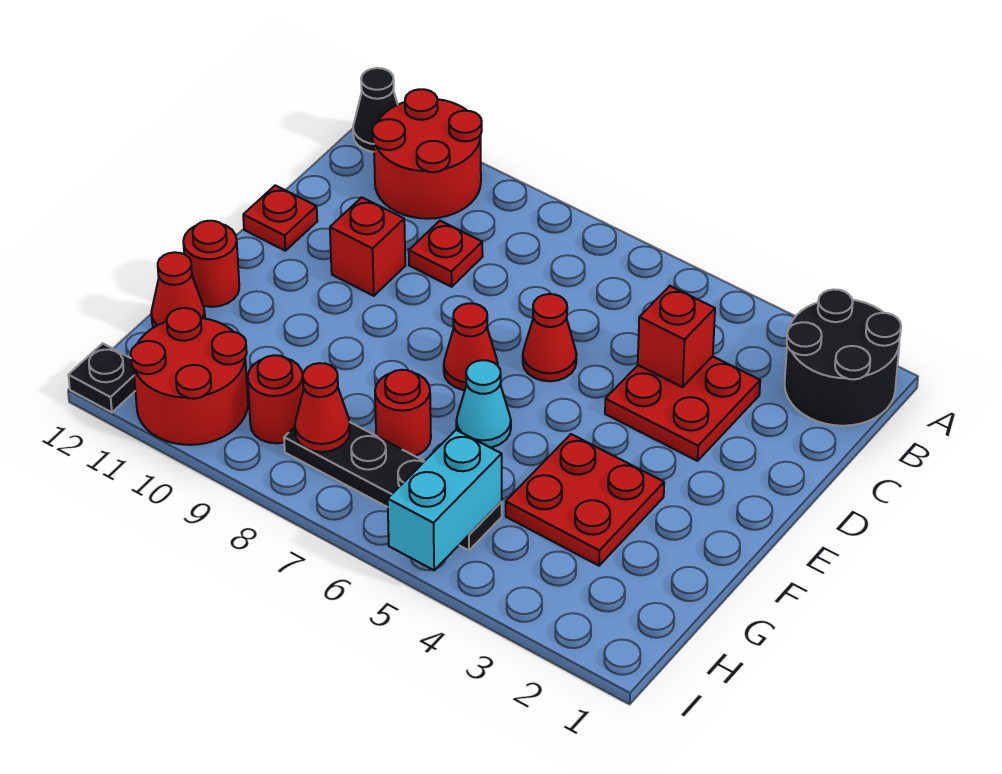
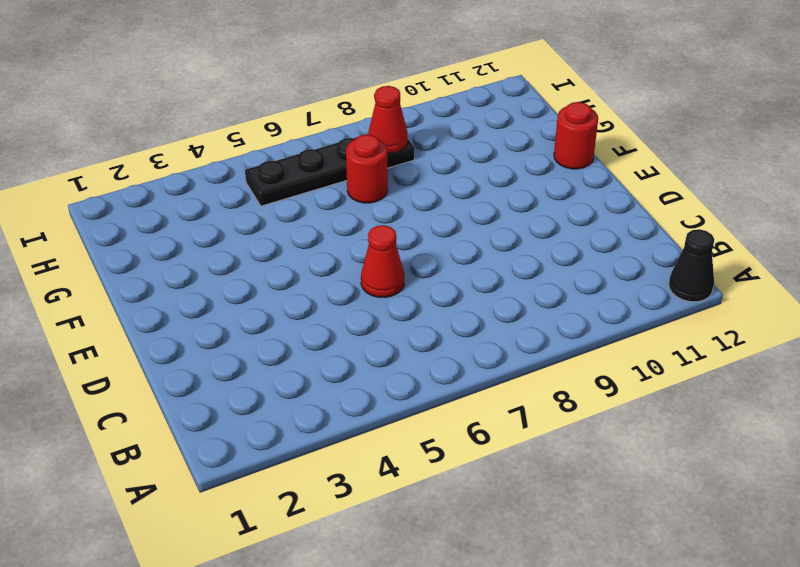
none -> black 2x2 round brick [785,289,901,426]
none -> red 2x2 round brick [372,89,482,219]
none -> red 2x2 plate [605,356,760,461]

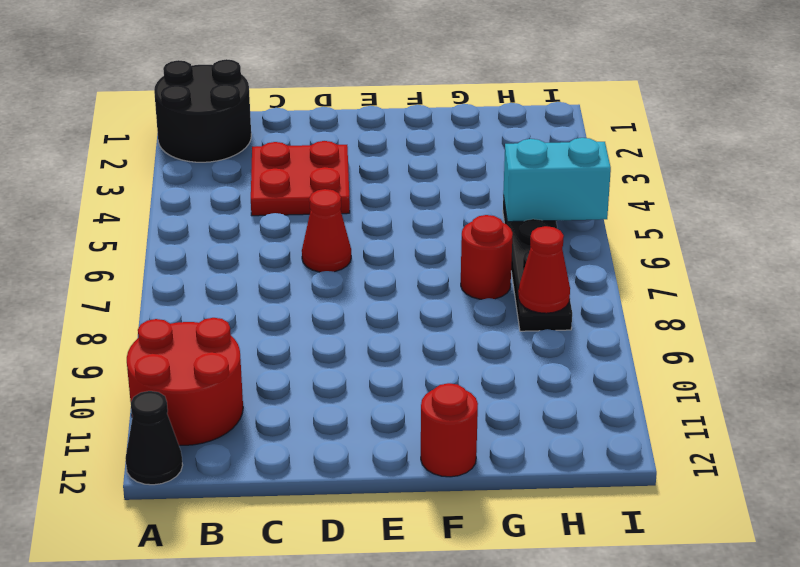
none -> red 1x1 plate [409,221,483,287]
none -> red 1x1 brick [330,197,405,296]
none -> red 1x1 plate [243,185,317,251]

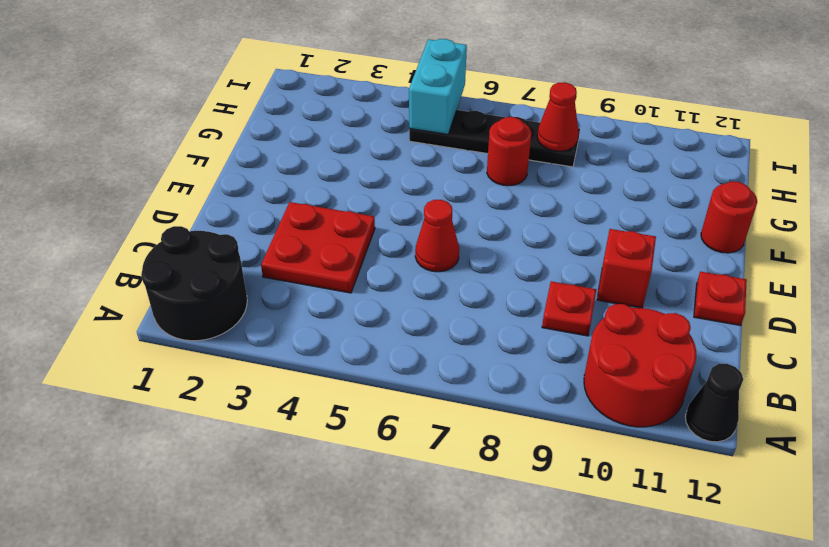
none -> red 1x1 cone [444,303,498,390]
none -> red 2x2 plate [506,434,664,566]
none -> cyan 1x1 cone [456,360,511,448]

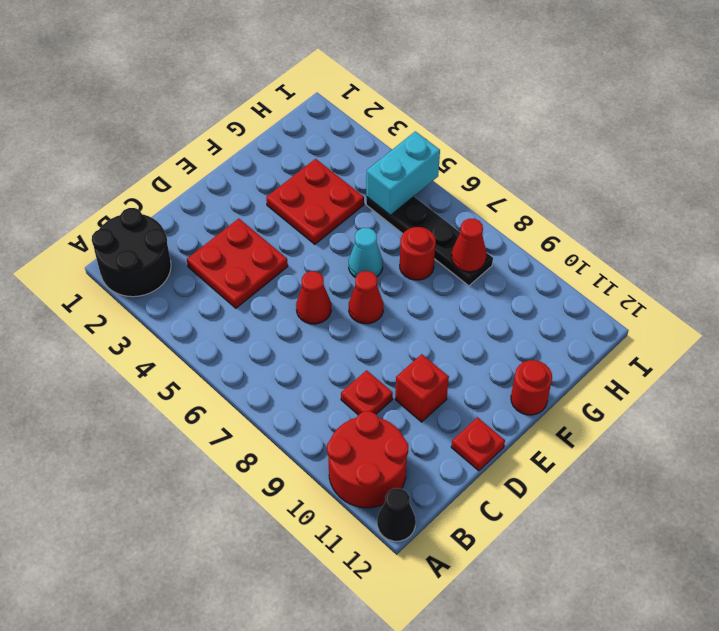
none -> red 1x1 cone [151,252,205,327]
none -> red 1x1 round brick [248,355,303,443]
none -> red 2x2 round brick [131,308,248,445]

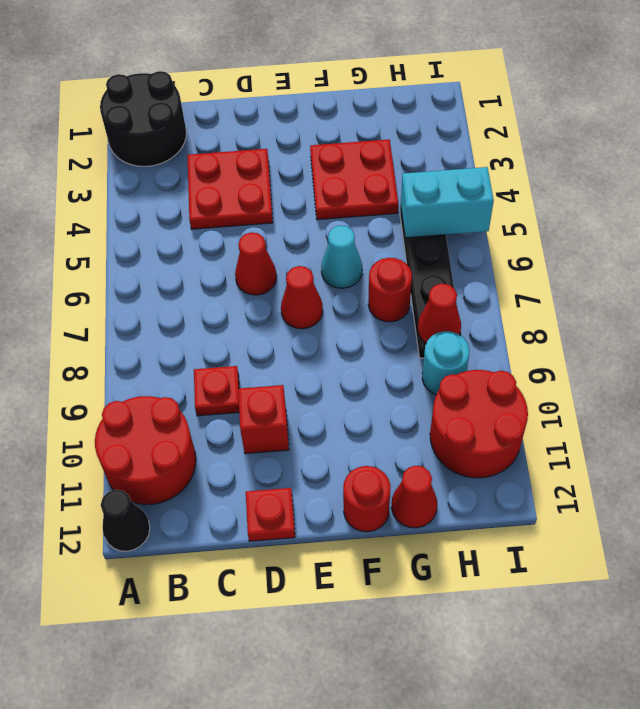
cyan 1x1 round brick [422,331,469,394] -> red 1x1 round brick [248,355,303,443]
none -> black 1x1 plate [68,343,135,412]
none -> red 1x1 brick [638,286,715,387]

